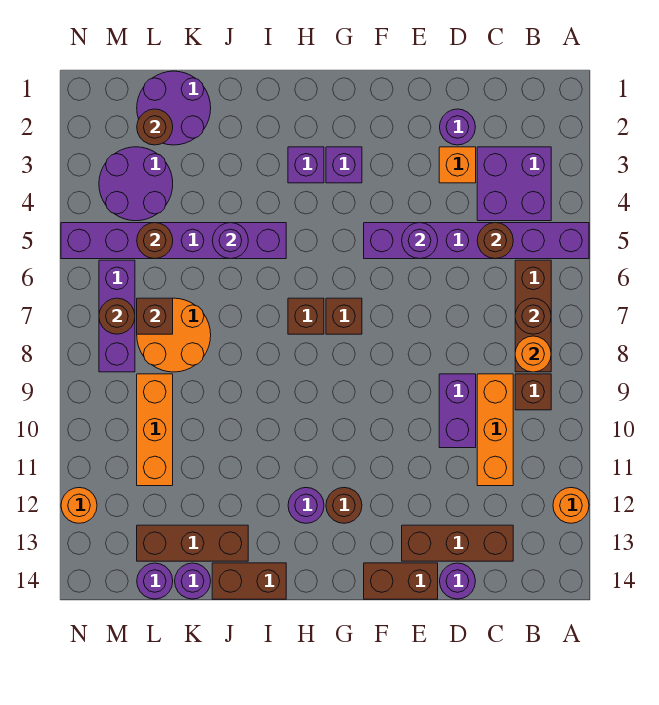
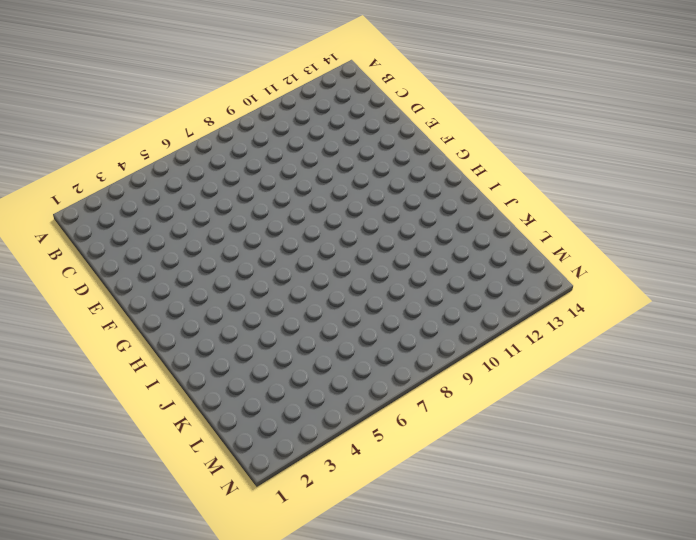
none -> purple 1x6 brick [364,223,589,259]
none -> orange 1x1 round brick [553,488,589,523]
none -> purple 2x2 brick [477,147,551,221]
none -> brown 1x3 brick [515,260,551,372]

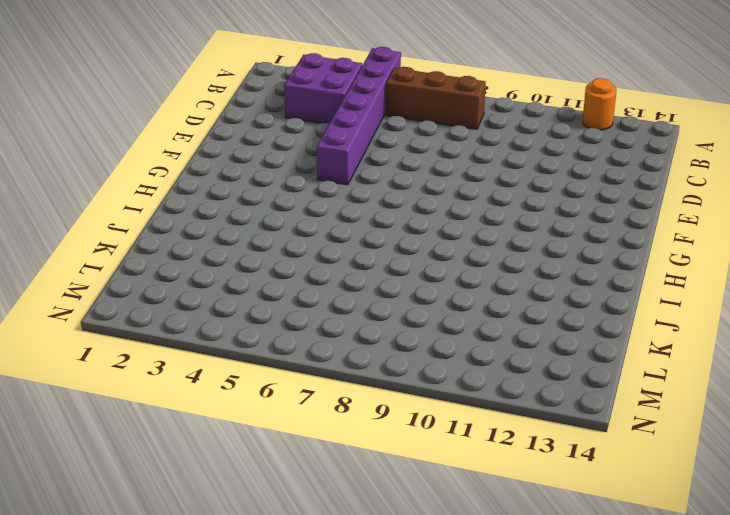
none -> brown 1x1 brick [515,374,551,410]
none -> orange 1x3 brick [477,374,513,486]
none -> brown 1x3 brick [402,525,513,561]
none -> purple 1x1 round brick [440,109,475,145]

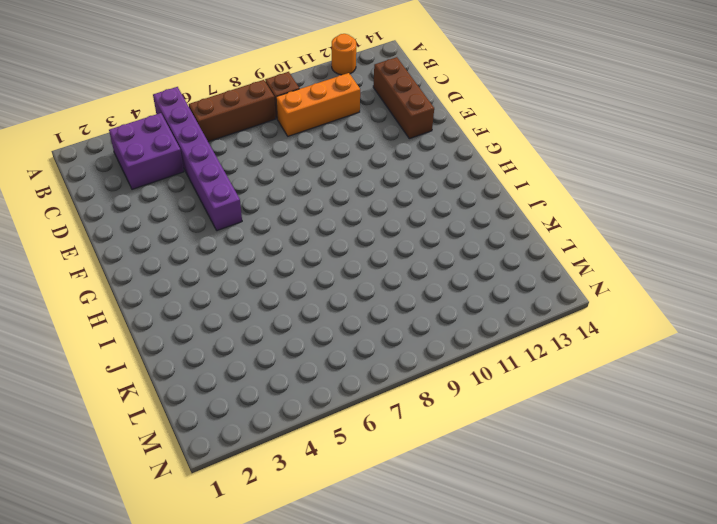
none -> purple 1x1 round brick [440,109,475,145]
none -> orange 1x1 brick [439,147,476,183]
none -> purple 1x2 brick [439,374,476,448]
none -> purple 1x1 round brick [440,563,475,599]

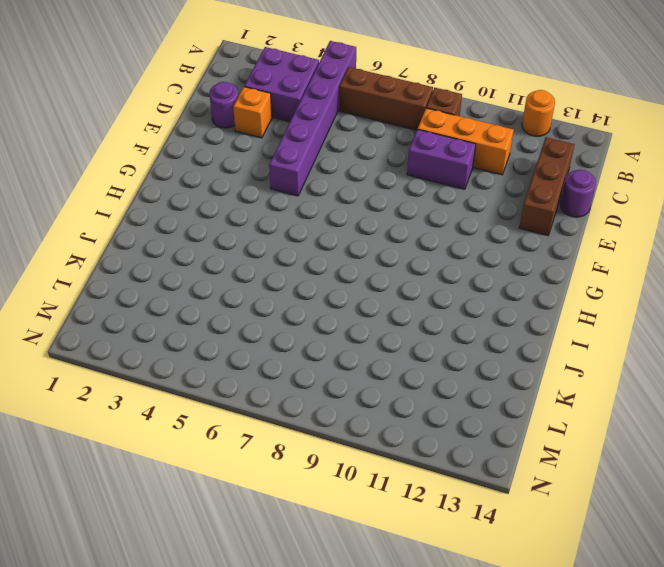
none -> brown 1x2 brick [364,563,438,599]
none -> purple 1x1 brick [326,147,362,183]
none -> brown 1x1 brick [326,298,362,334]
none -> brown 1x1 round brick [326,488,362,523]

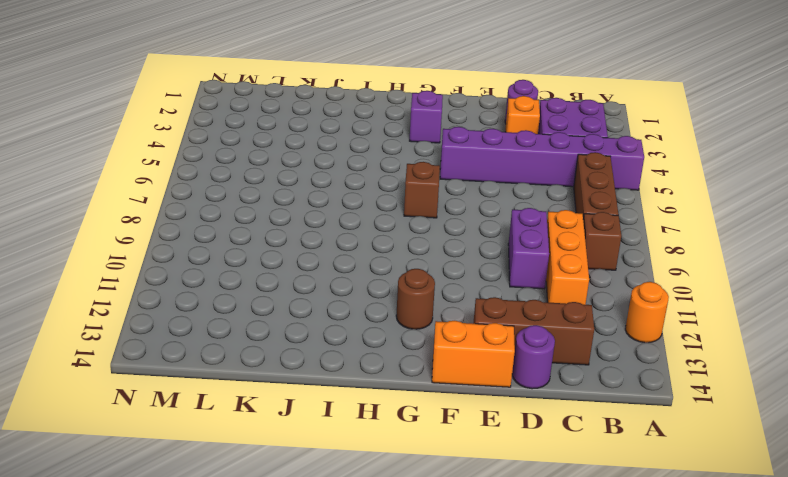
orange 1x2 brick [432,321,515,387] -> brown 1x2 brick [364,563,438,599]
none -> purple 1x1 brick [288,147,324,183]
none -> brown 1x1 brick [288,298,324,334]
none -> purple 1x1 round brick [288,488,324,523]
none -> purple 1x6 brick [61,223,286,259]

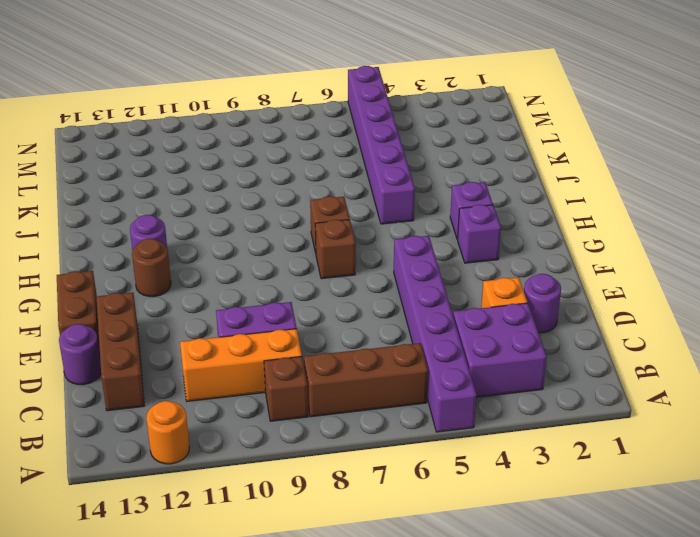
none -> brown 1x2 brick [212,563,286,599]
none -> brown 1x3 brick [137,525,248,561]
none -> purple 2x2 round brick [137,71,211,145]
none -> orange 2x2 round brick [137,298,211,372]

